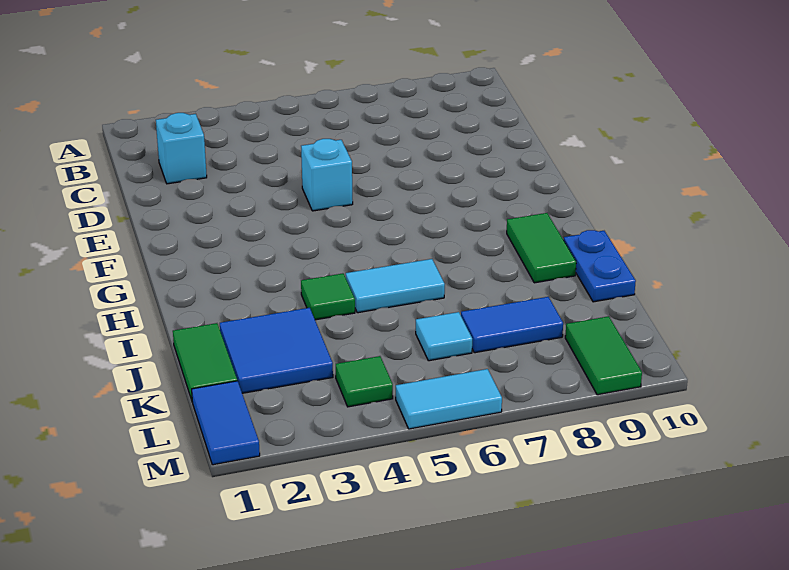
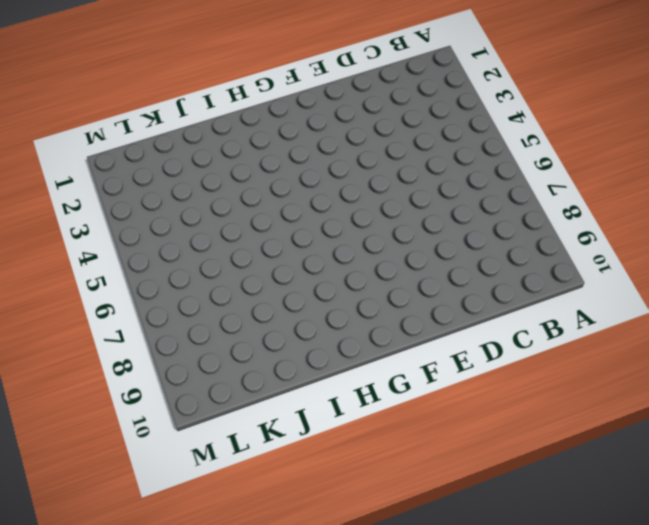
none -> cyan 1x1 brick [156,113,207,184]
none -> cyan 1x1 brick [301,139,353,211]
none -> green 1x2 tile [507,213,576,283]

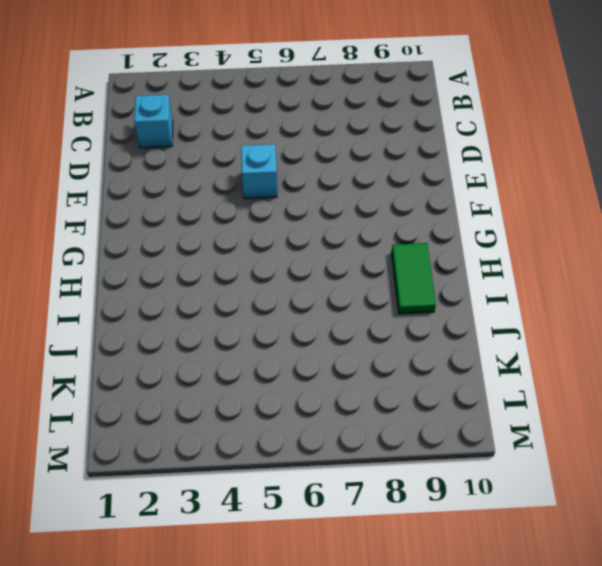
none -> green 1x1 tile [301,273,355,320]
none -> cyan 1x2 tile [346,259,445,313]
none -> blue 1x2 plate [564,230,636,302]

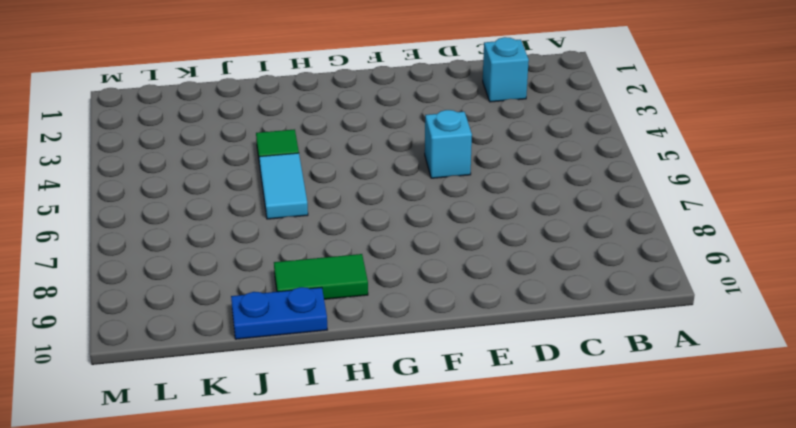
none -> green 1x2 tile [173,323,237,400]
none -> blue 2x2 tile [220,308,333,393]
none -> cyan 1x1 tile [416,312,472,361]

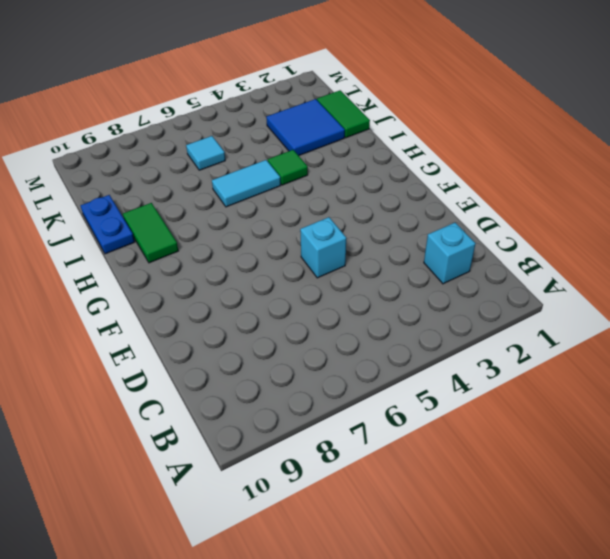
none -> blue 1x2 tile [461,297,563,353]
none -> blue 1x2 tile [192,381,260,465]
none -> green 1x1 tile [336,356,393,407]

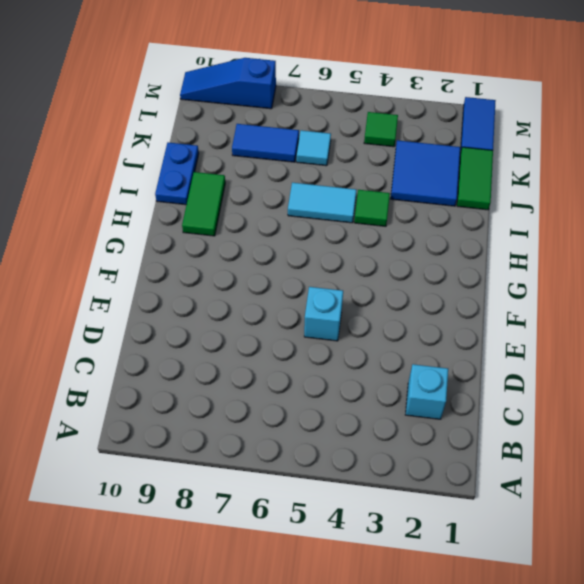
blue 1x3 slope [180,58,276,109] -> green 1x2 tile [565,316,642,395]
none -> cyan 1x2 tile [396,369,502,429]

